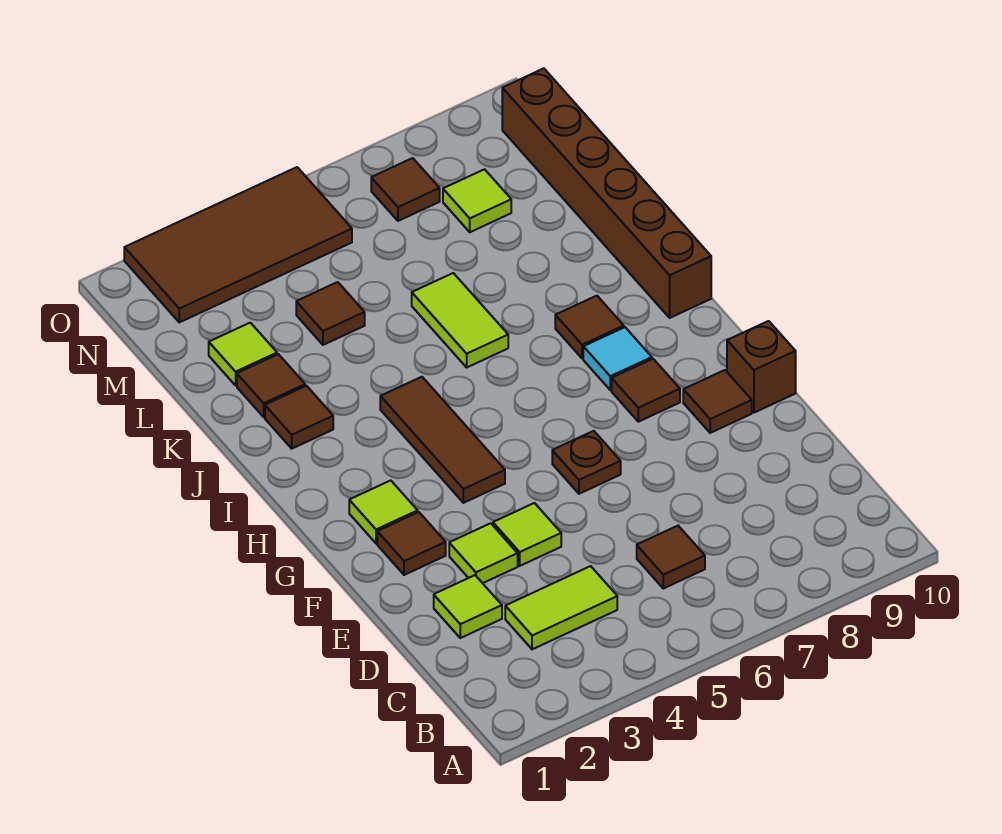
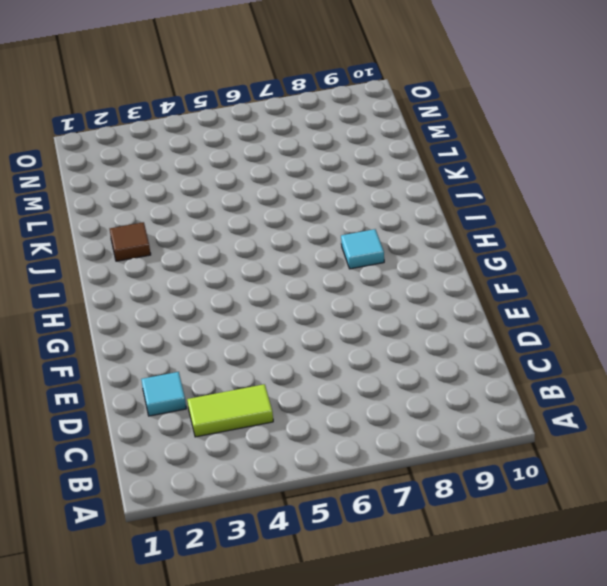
cyan 1x1 tile [141,372,186,416] -> lime 1x1 tile [434,575,502,638]
none -> brown 1x1 tile [637,526,705,588]
none -> lime 1x1 tile [449,523,518,583]
none -> lime 1x1 tile [493,503,561,566]

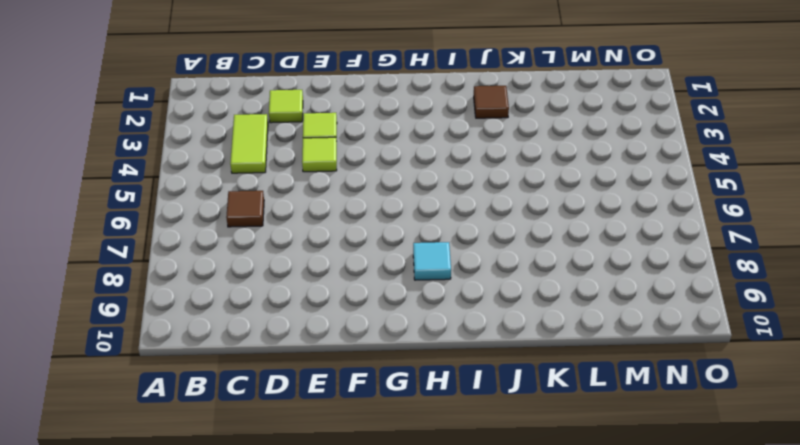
none -> brown 1x1 tile [377,512,446,575]
none -> brown 1x1 plate [552,431,621,494]
none -> brown 1x1 tile [683,370,752,433]

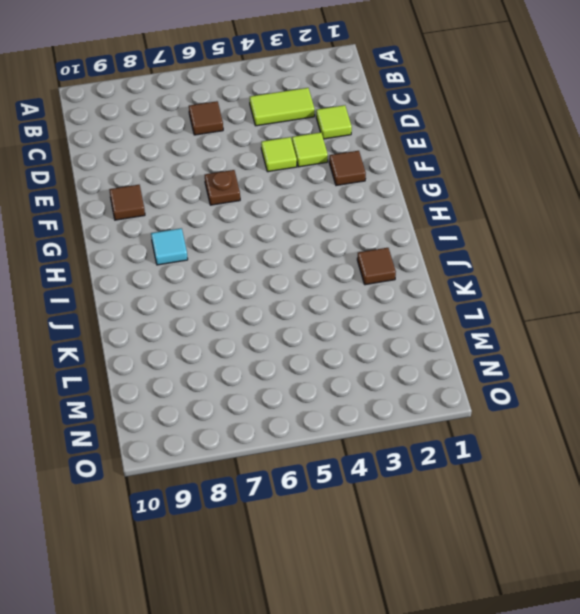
none -> brown 1x1 brick [727,321,796,413]
none -> lime 1x1 tile [349,480,418,543]
none -> brown 1x3 tile [380,377,505,503]

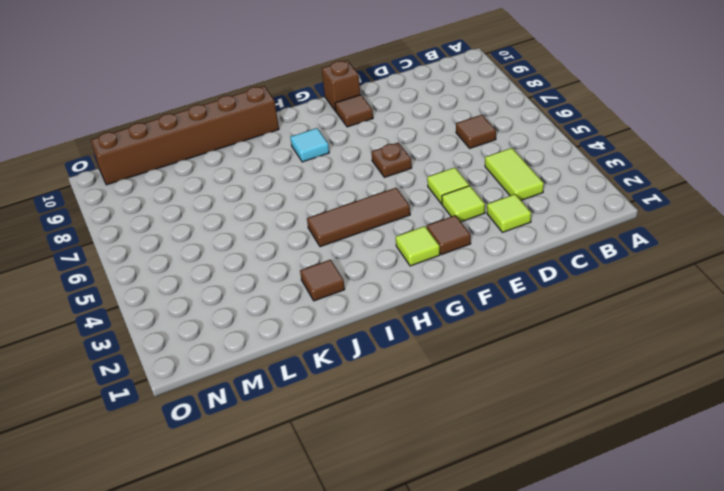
none -> brown 1x1 tile [612,359,680,422]
none -> brown 1x1 tile [555,296,624,359]
none -> lime 1x2 tile [412,273,508,367]

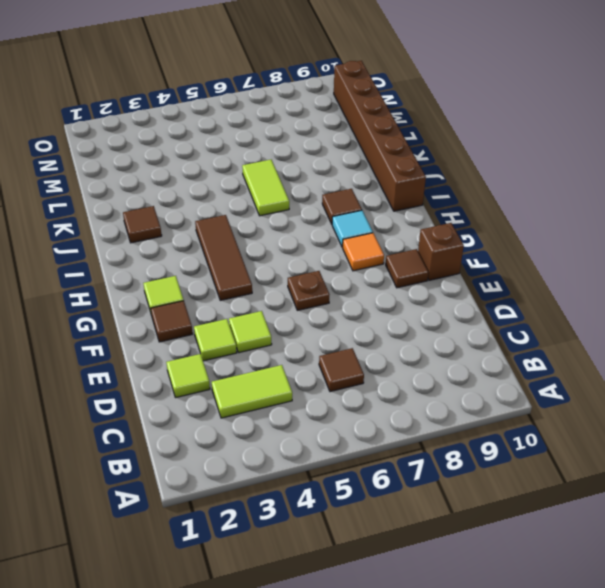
orange 1x1 tile [343,233,384,271] -> brown 1x1 tile [612,359,680,422]
none -> brown 1x1 tile [237,354,305,417]
none -> lime 1x1 tile [209,323,277,385]
none -> brown 1x1 tile [296,282,365,345]

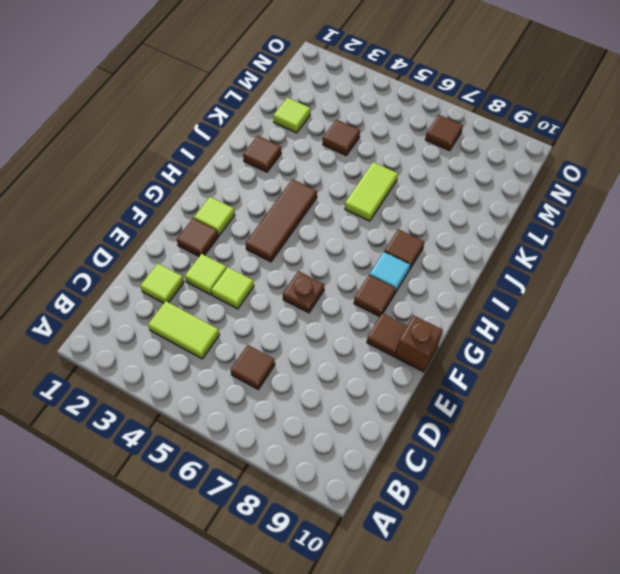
none -> brown 1x6 brick [502,68,711,318]
none -> brown 1x1 tile [237,354,305,417]
none -> lime 1x1 tile [443,169,511,232]

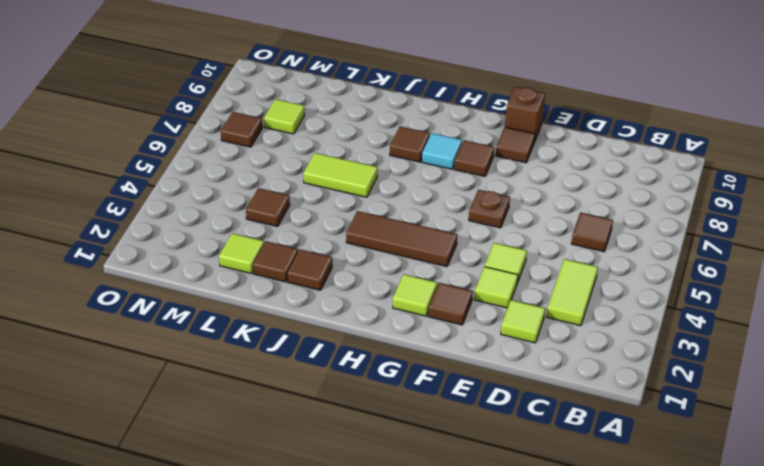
none -> brown 1x6 brick [502,68,711,318]
none -> brown 2x4 tile [124,167,352,322]

